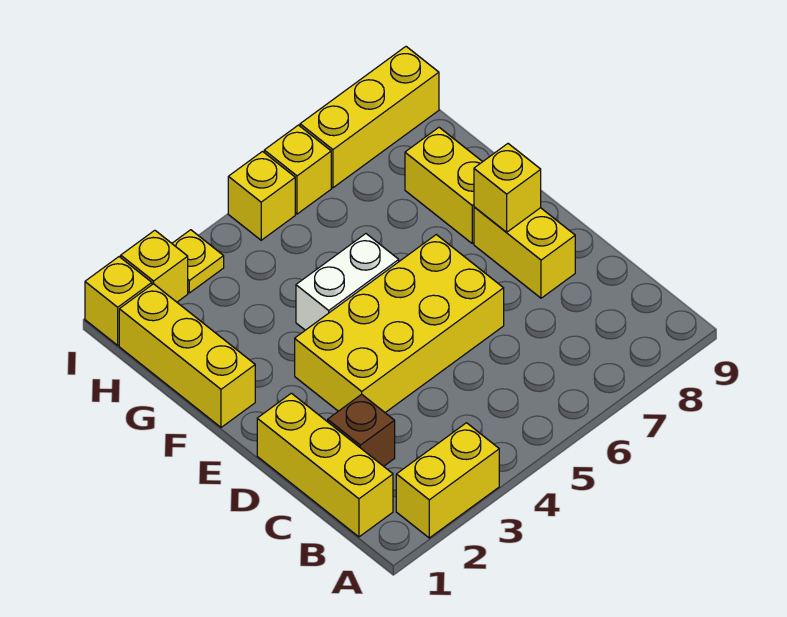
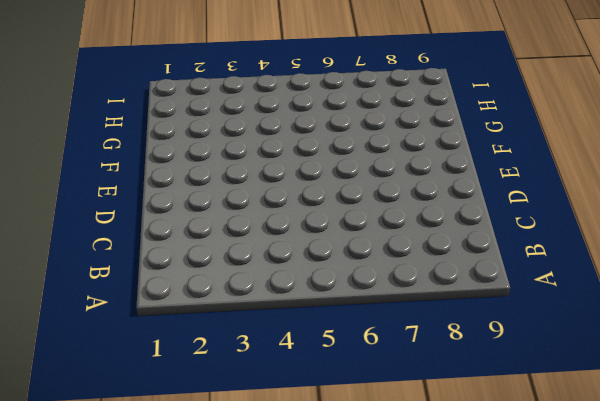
none -> yellow 1x2 brick [396,423,499,538]
none -> yellow 1x3 brick [257,393,393,537]
none -> brown 1x1 brick [328,394,395,466]

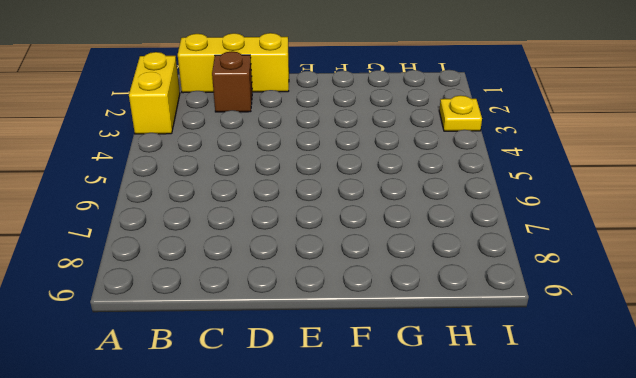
none -> yellow 2x4 brick [295,235,504,413]
none -> yellow 1x2 brick [474,207,575,298]
none -> yellow 1x3 brick [119,284,255,427]

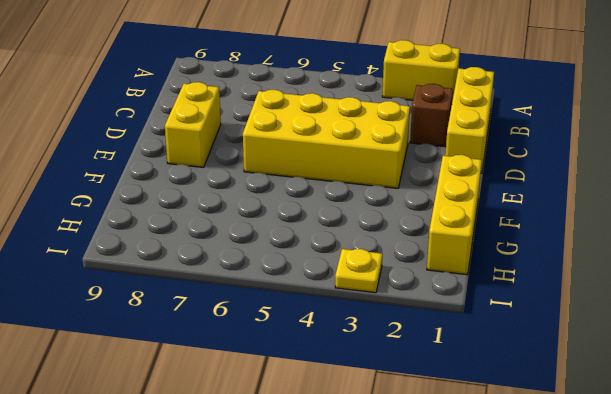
none -> white 1x2 brick [296,234,399,330]
none -> yellow 1x2 brick [405,127,482,243]
none -> yellow 1x1 brick [85,257,152,345]

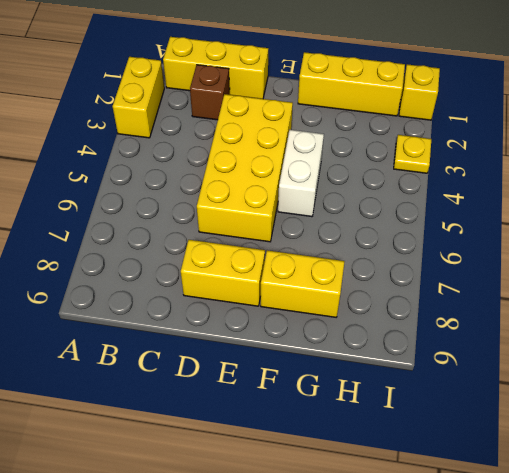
none -> yellow 1x1 brick [121,230,188,302]
none -> yellow 1x1 brick [228,152,295,240]
none -> yellow 1x1 brick [264,125,331,214]

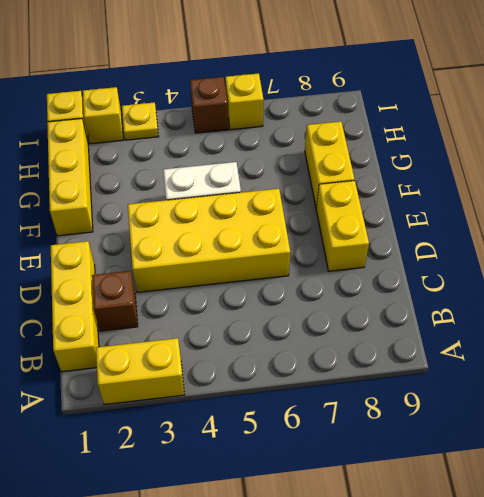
brown 1x1 brick [190,77,228,133] -> yellow 1x1 brick [228,152,295,240]
none -> yellow 1x3 brick [300,47,439,188]
none -> yellow 1x1 brick [474,144,541,232]

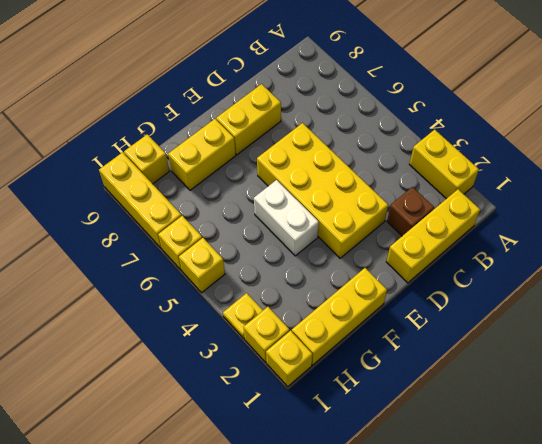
yellow 1x1 brick [124,134,169,184] -> yellow 1x1 brick moved to [474,144,541,232]

